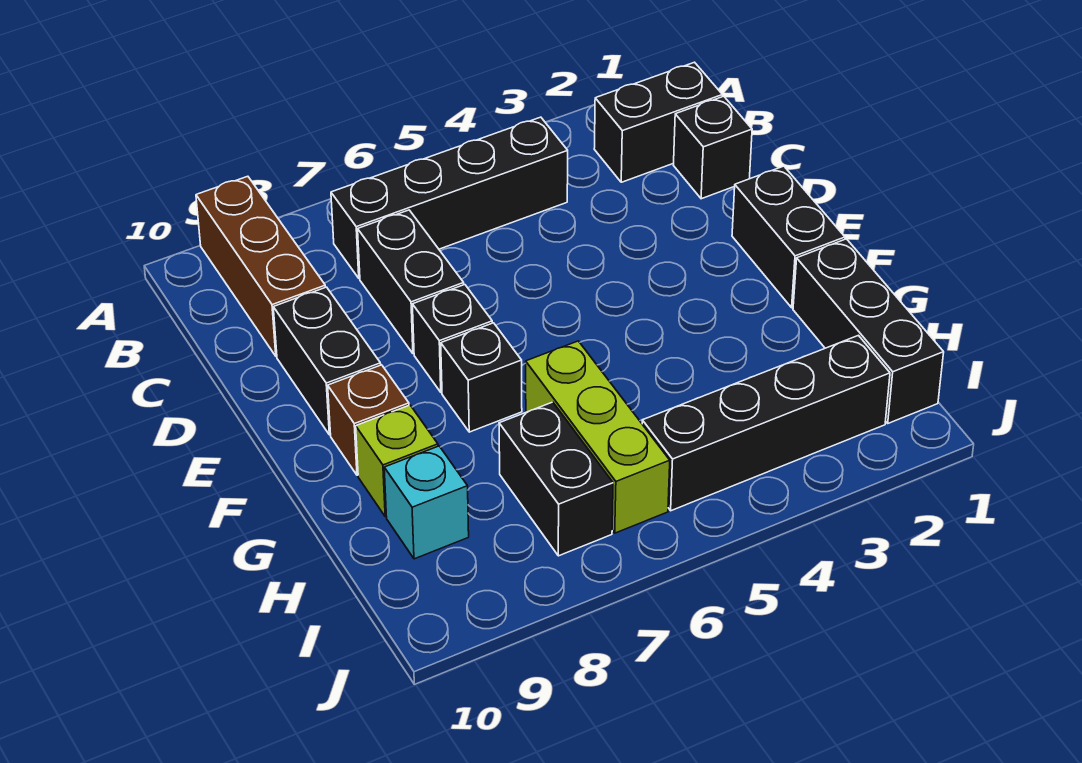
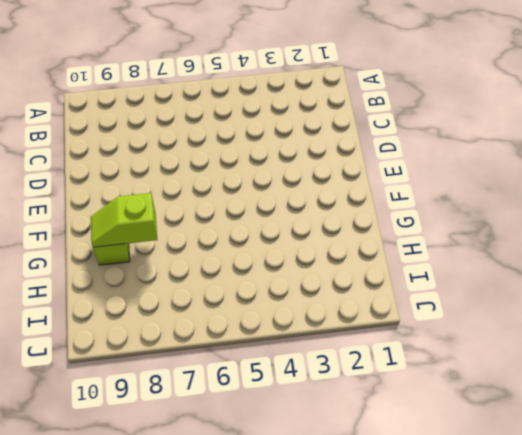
lime 1x2 slope [91,193,157,247] -> none
none -> brown 1x3 brick [196,176,325,356]
none -> black 1x2 brick [594,62,722,182]
none -> black 1x4 brick [331,117,568,278]

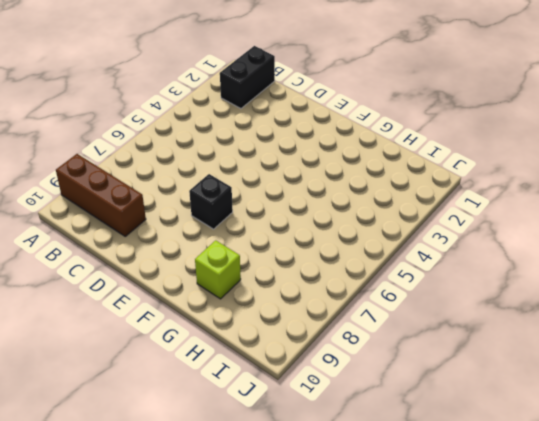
none -> black 1x4 brick [331,117,568,278]
none -> black 1x1 brick [674,96,752,199]
none -> black 1x2 brick [358,210,464,354]

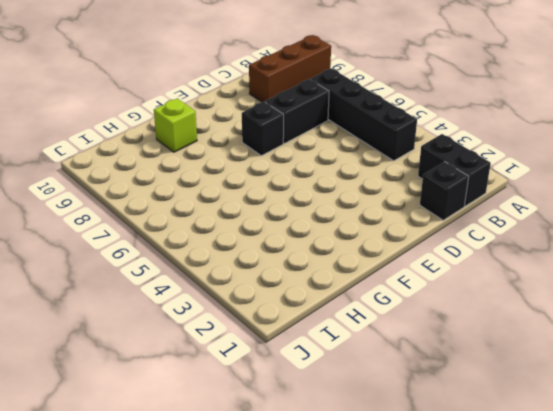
none -> black 1x2 brick [273,287,381,435]
none -> black 1x2 brick [732,166,845,308]
none -> black 1x1 brick [441,323,522,432]

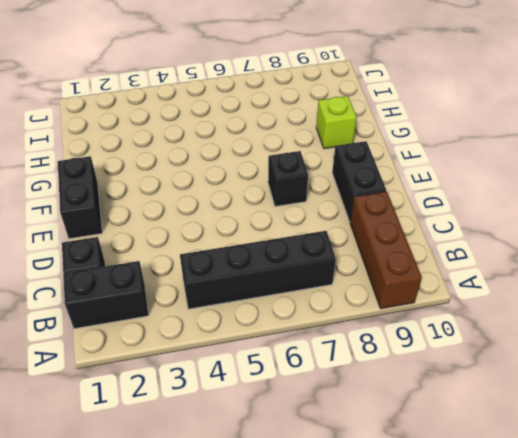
none -> black 1x2 brick [358,210,464,354]
none -> black 1x1 brick [441,323,522,432]
none -> brown 1x1 brick [328,365,409,475]

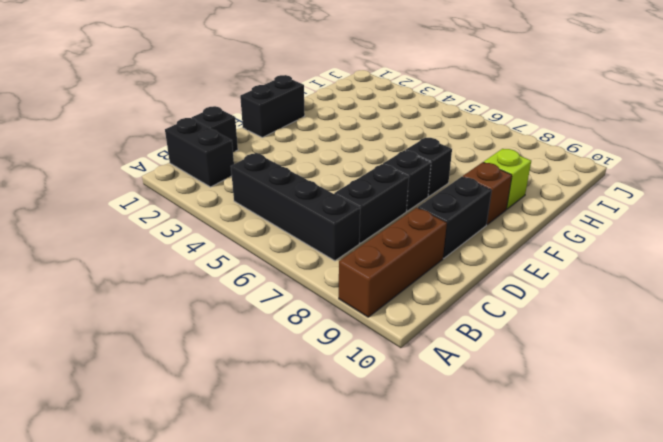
none -> black 1x3 brick [793,239,944,423]
none -> lime 1x3 brick [526,341,670,533]
none -> black 1x2 brick [499,402,613,556]

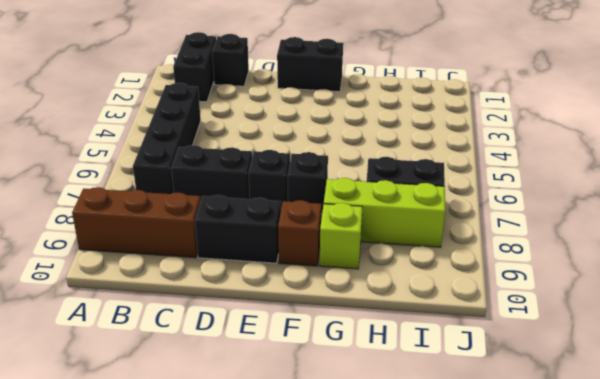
lime 1x3 brick [324,178,445,247] -> lime 1x3 brick moved to [526,341,670,533]
none -> black 1x3 brick [793,239,944,423]
none -> cyan 1x1 brick [384,446,469,559]
none -> black 1x4 brick [642,335,890,511]

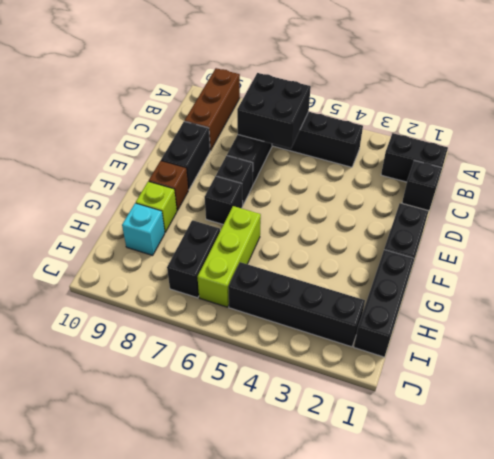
black 2x2 brick [237,73,311,149] -> none

